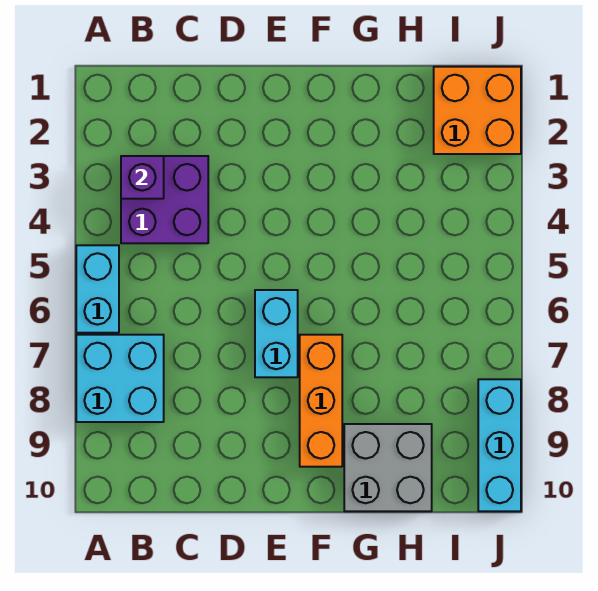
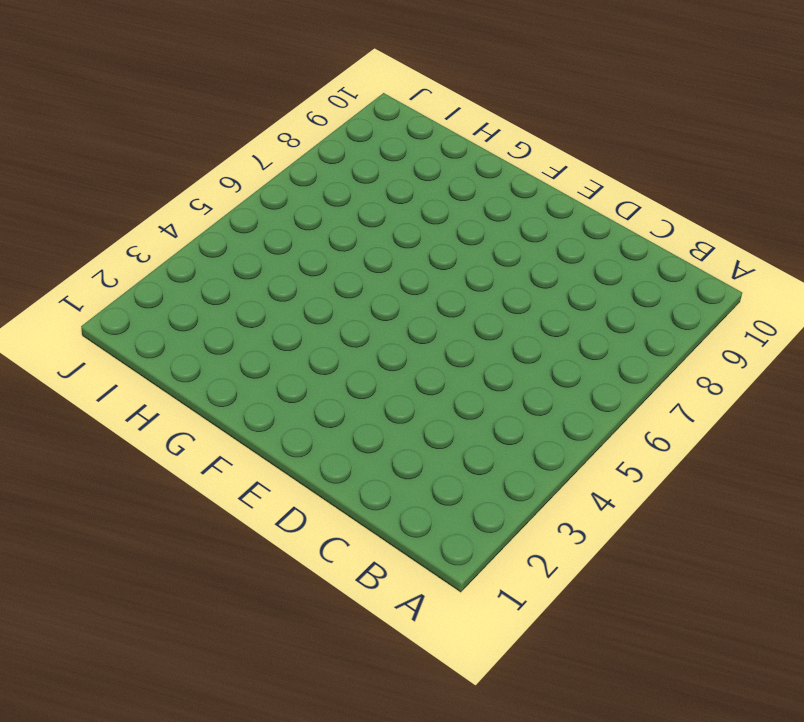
none -> cyan 1x2 brick [76,245,119,333]
none -> cyan 2x2 brick [76,335,164,422]

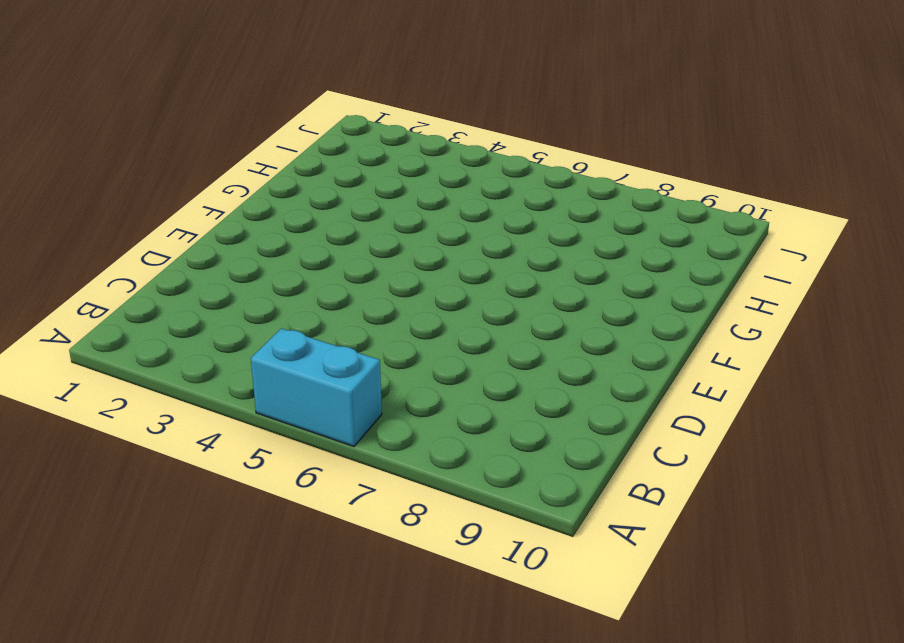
none -> cyan 2x2 brick [76,335,164,422]
none -> purple 2x2 brick [121,156,208,243]

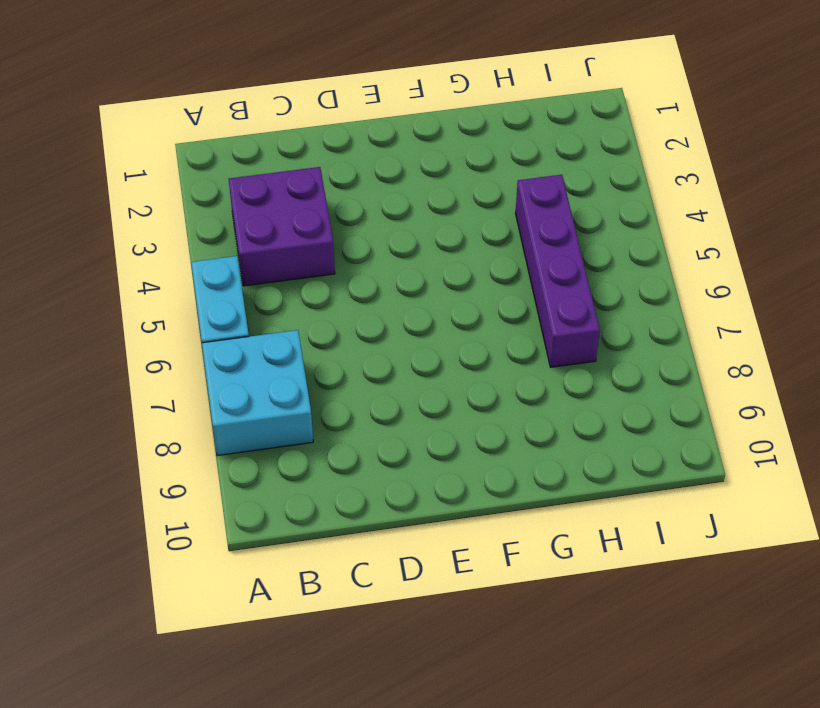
purple 1x4 brick [515,175,600,367] -> none
none -> cyan 1x2 brick [255,290,298,377]
none -> orange 1x3 brick [300,335,342,467]

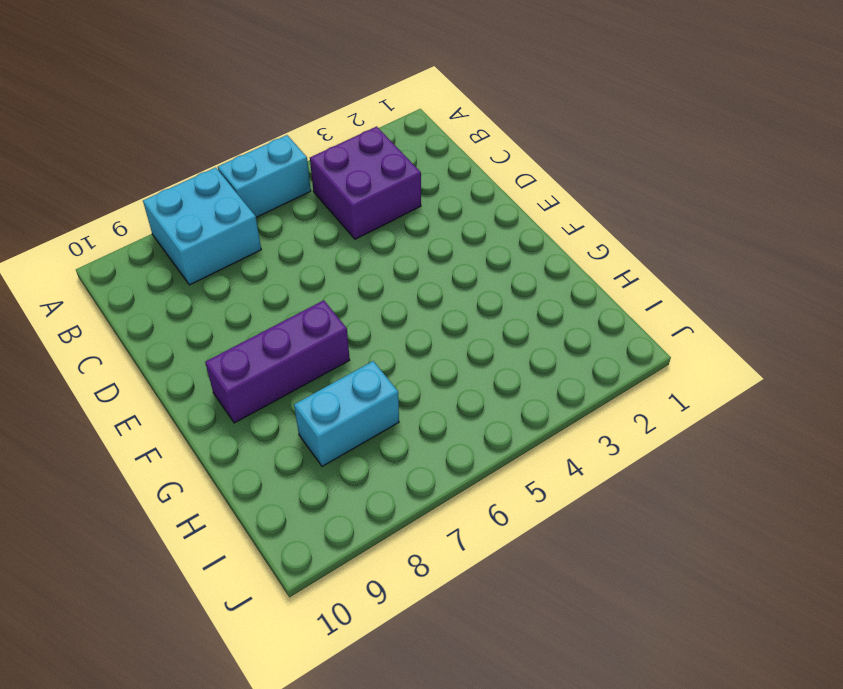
purple 1x3 brick [205,300,350,423] -> orange 1x3 brick [300,335,342,467]
cyan 1x2 brick [294,361,399,466] -> cyan 1x2 brick moved to [255,290,298,377]
none -> grey 2x2 brick [344,424,432,511]
none -> orange 2x2 brick [434,67,521,154]

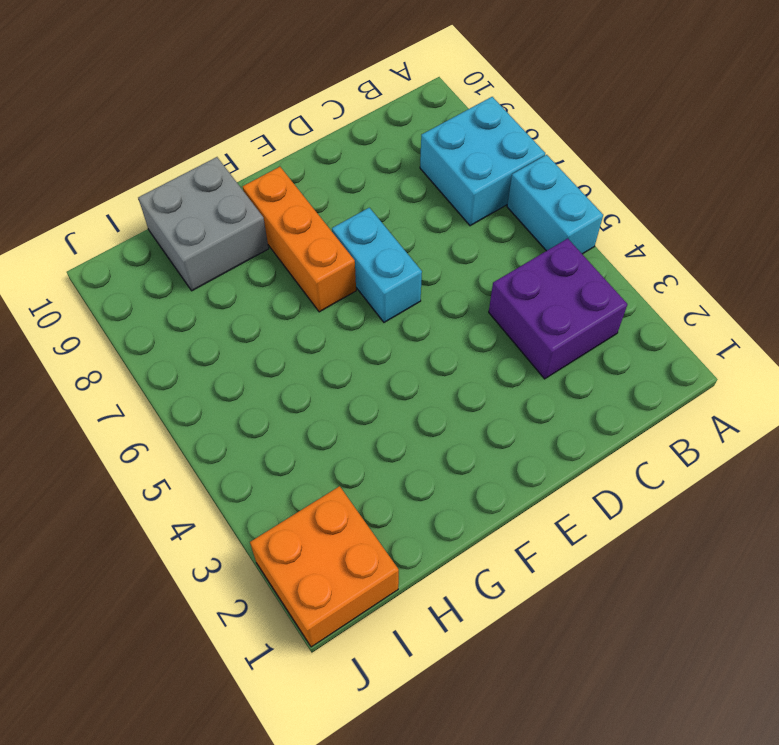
none -> cyan 1x3 brick [478,379,521,511]
none -> purple 1x1 brick [121,156,164,199]

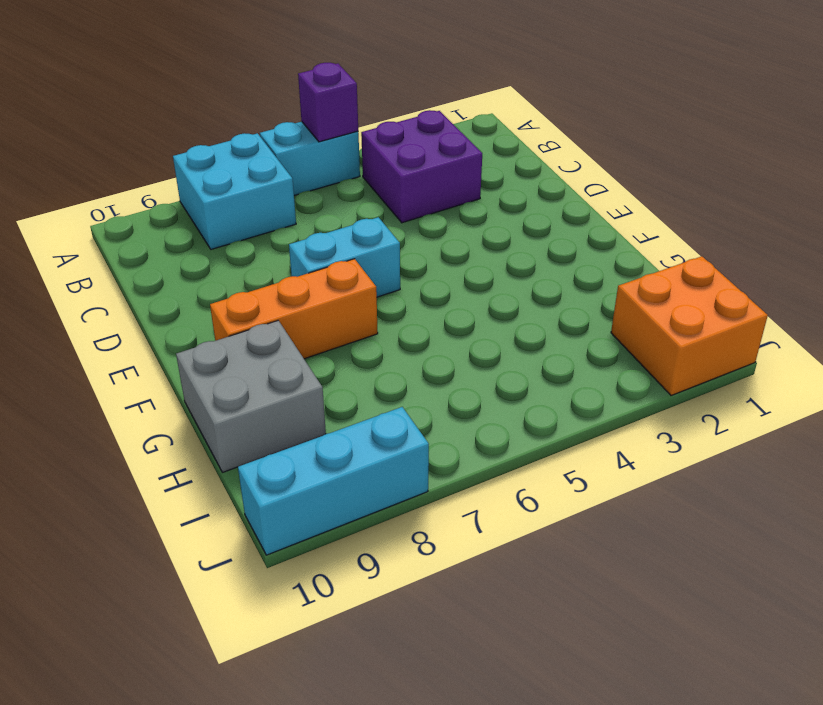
purple 1x1 brick [298,63,358,142] -> purple 1x1 brick moved to [121,156,164,199]

